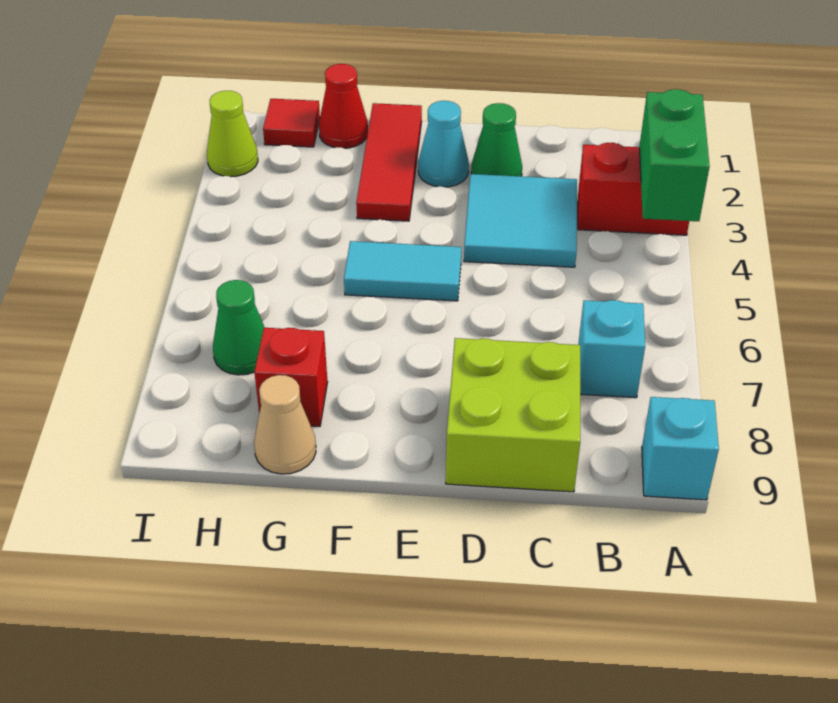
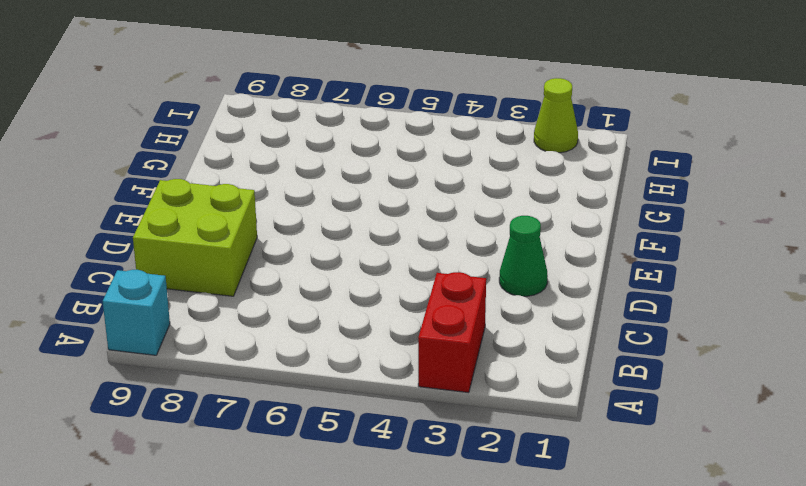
none -> cyan 1x1 brick [578,300,645,398]
none -> cyan 2x2 tile [464,174,577,267]
none -> cyan 1x1 cone [418,101,469,187]

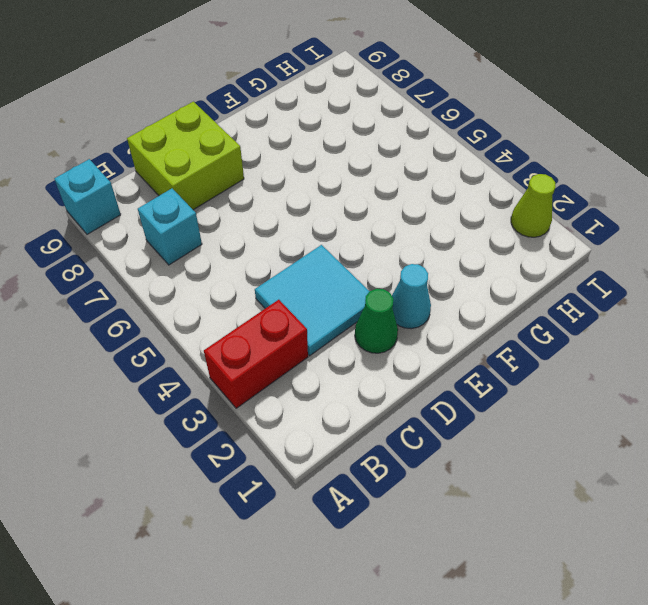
none -> cyan 1x2 tile [344,241,461,301]
none -> red 1x3 tile [356,103,422,221]
none -> red 1x1 cone [319,64,368,148]

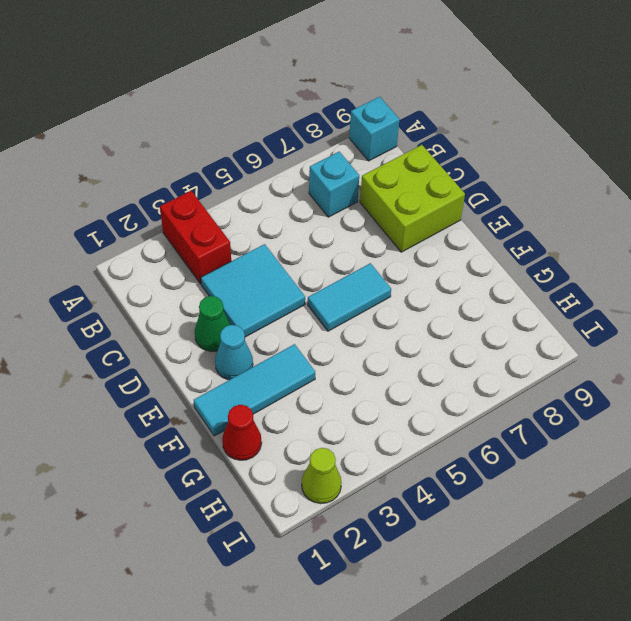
cyan 1x2 tile [308,263,391,331] -> cyan 1x2 tile turned to [344,241,461,301]
cyan 1x3 tile [194,344,315,436] -> red 1x3 tile [356,103,422,221]
none -> red 1x1 brick [254,328,328,427]
none -> tan 1x1 cone [254,375,316,474]
none -> red 1x1 tile [263,99,320,147]

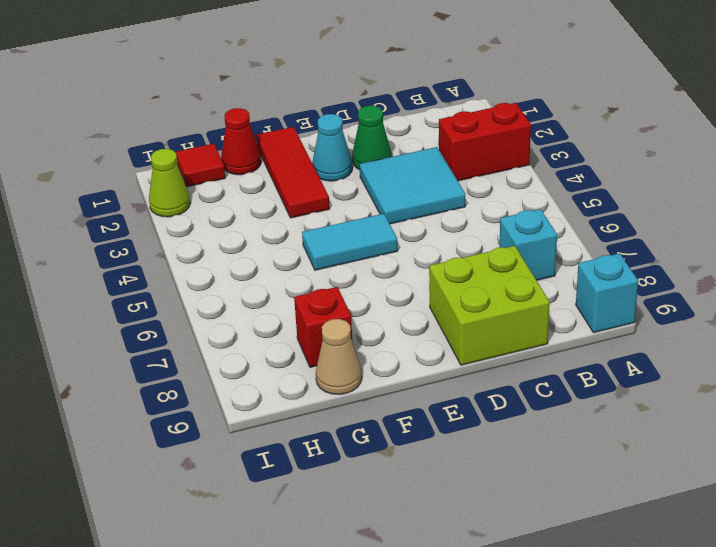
none -> green 1x1 cone [213,280,265,375]
none -> green 1x2 brick [639,89,710,221]

